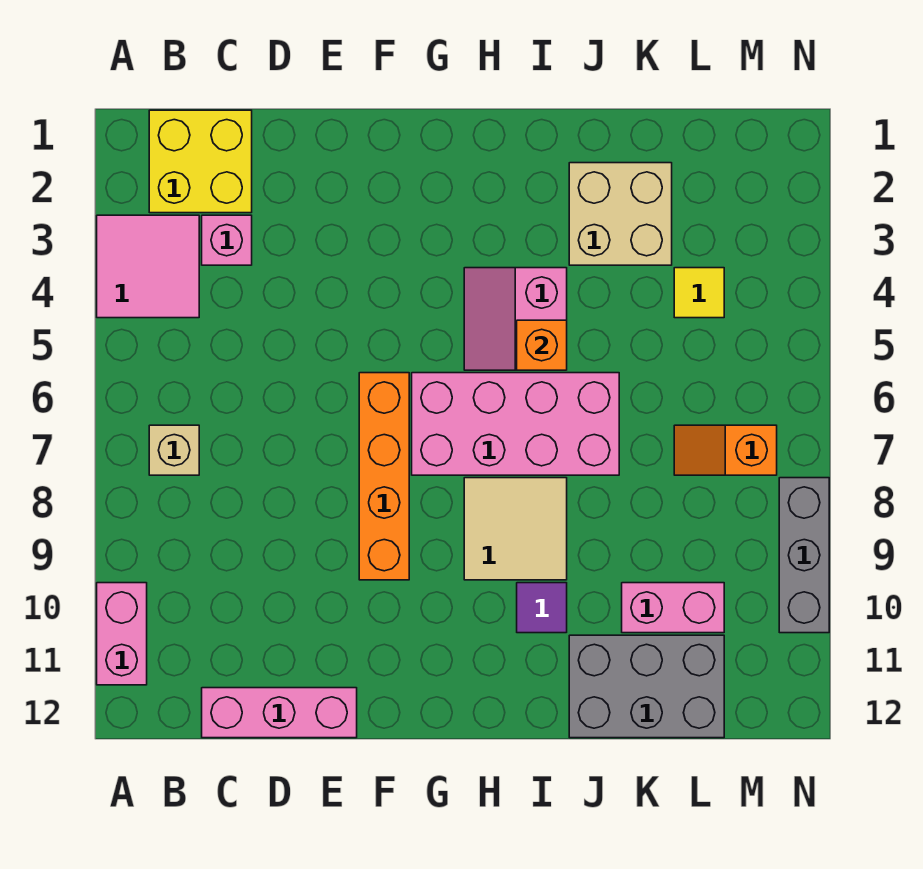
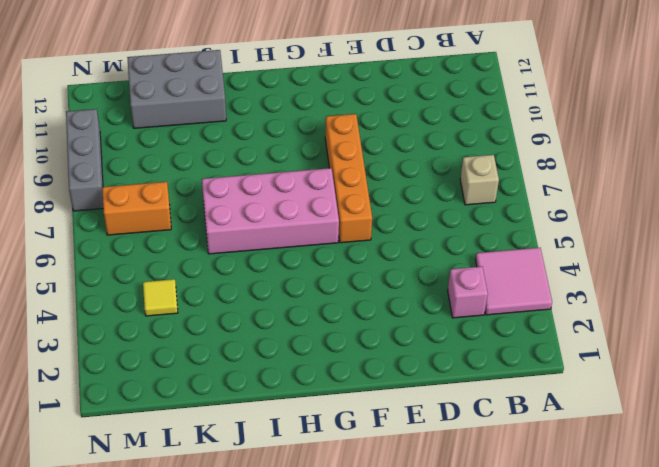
orange 1x2 brick [102,182,171,235] -> orange 1x2 slope [674,425,777,475]
none -> pink 1x2 brick [97,583,147,685]
none -> yellow 2x2 brick [149,110,252,213]
none -> pink 1x3 brick [202,688,357,738]

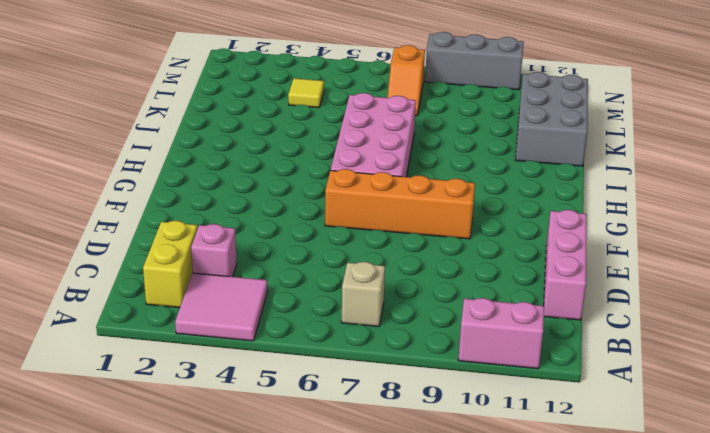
yellow 1x2 brick [143,221,197,308] -> yellow 2x2 brick [149,110,252,213]
none -> pink 2x2 slope [464,268,567,370]
none -> tan 2x2 tile [464,478,567,580]
none -> purple 1x1 tile [517,583,567,633]

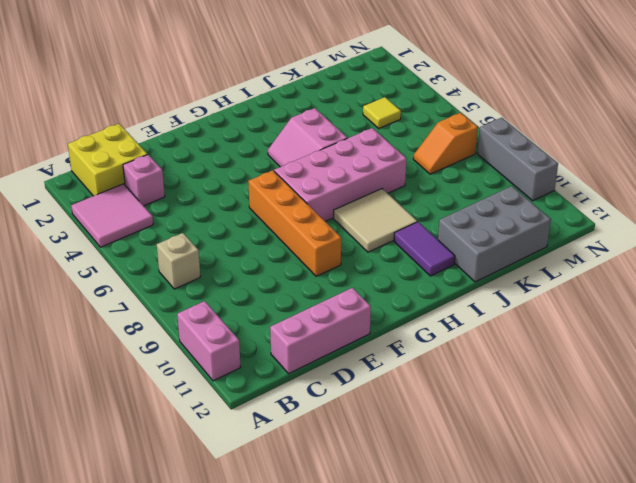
purple 1x2 tile [394,222,455,276] -> purple 1x1 tile [517,583,567,633]
none -> tan 2x2 brick [569,163,672,265]
none -> pink 1x2 brick [622,583,724,633]
none -> orange 1x1 brick [517,320,567,370]

